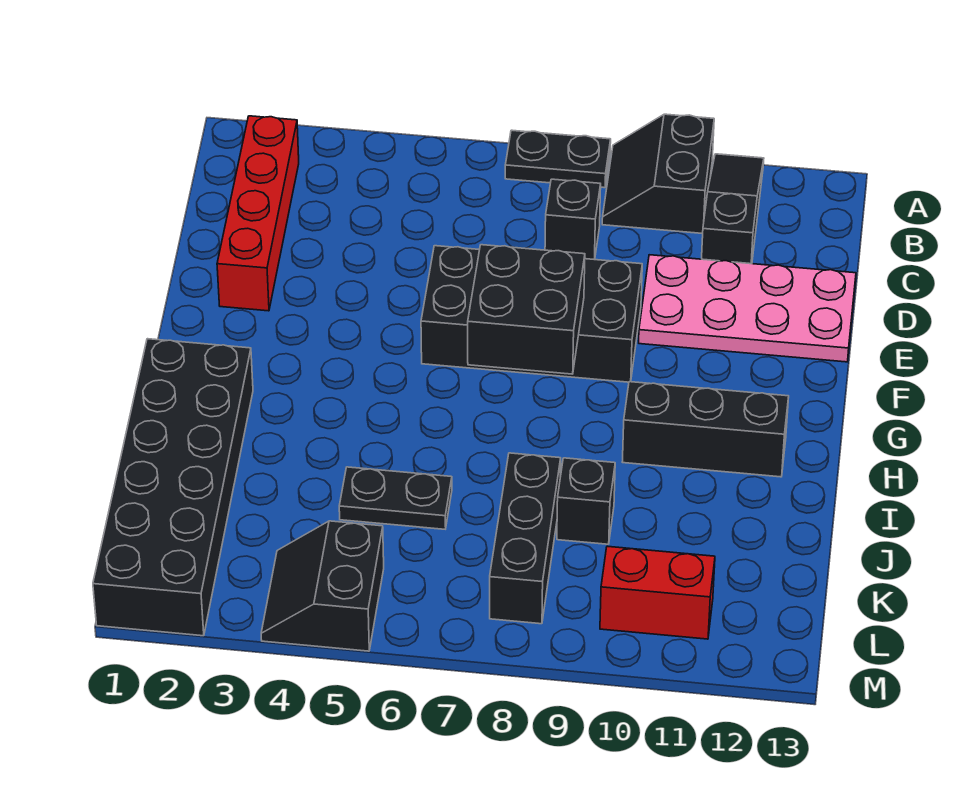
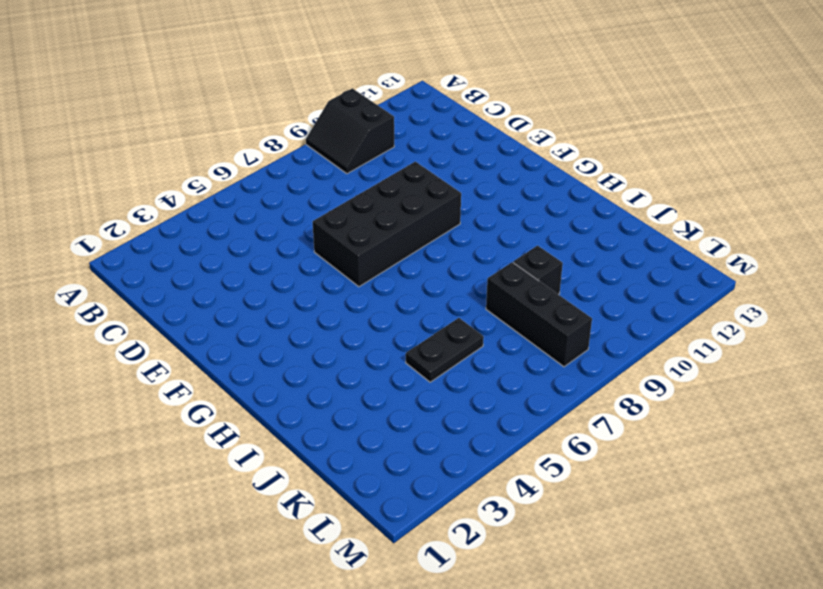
none -> black 1x2 plate [505,130,611,188]
none -> black 1x3 slope [702,154,764,264]
none -> red 1x4 brick [217,116,299,311]

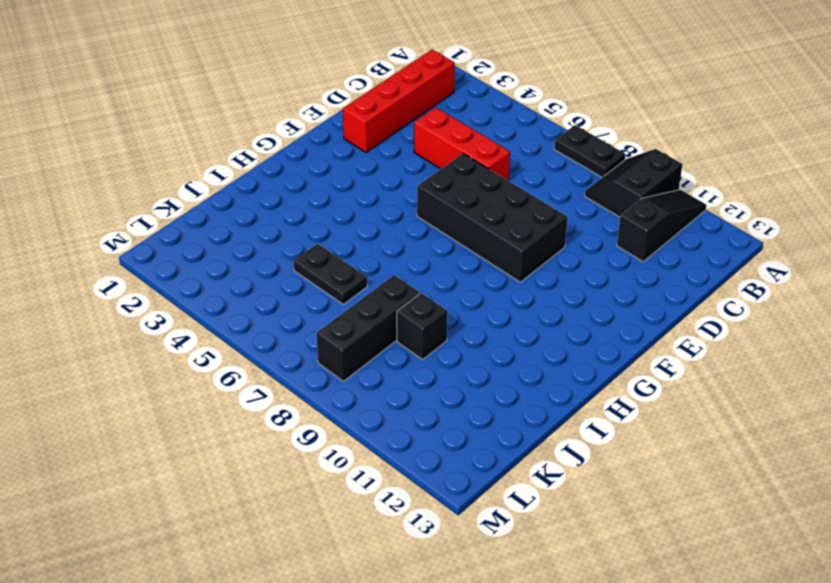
red 1x3 brick [414,108,510,181] -> none
none -> black 1x1 brick [545,179,601,260]
none -> pink 2x4 plate [639,255,856,362]
none -> black 2x6 brick [93,339,253,636]

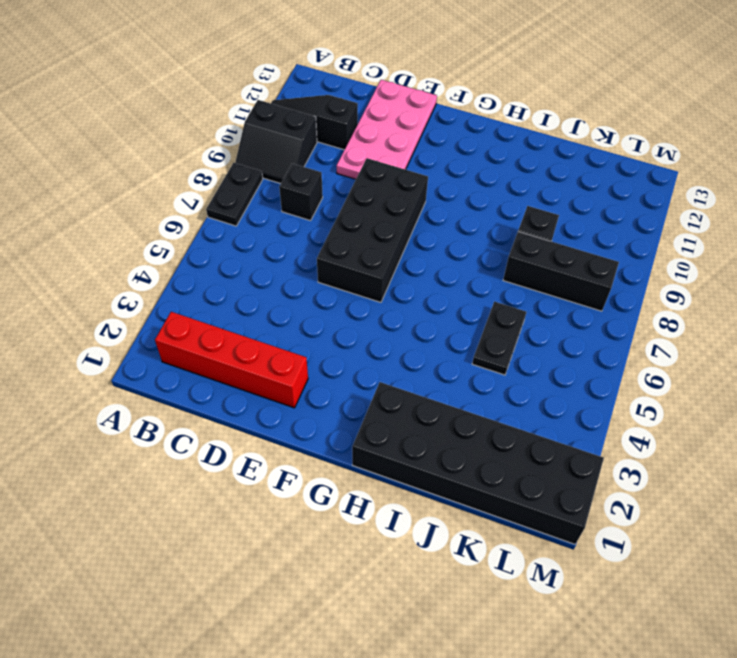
none -> black 1x3 brick [622,382,789,477]
none -> black 2x2 slope [261,521,384,651]
none -> red 1x2 brick [600,546,715,639]

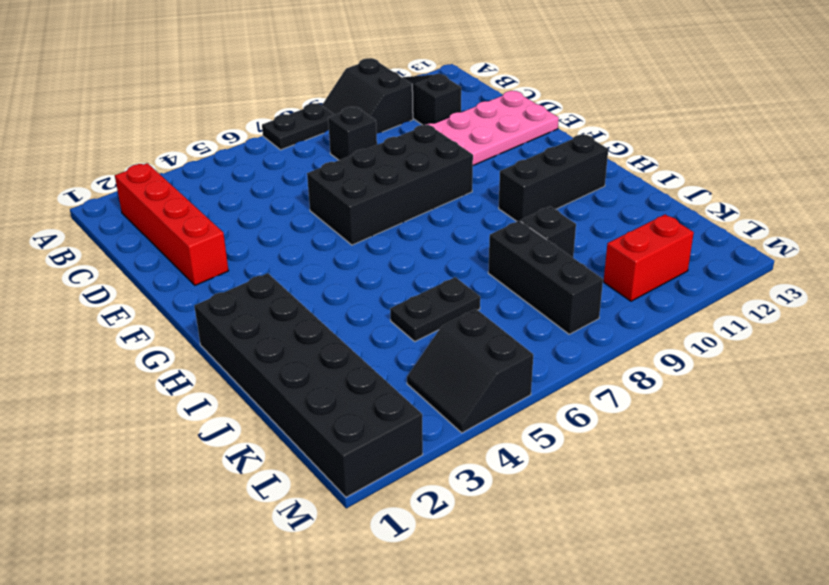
none -> black 2x2 brick [468,245,585,374]

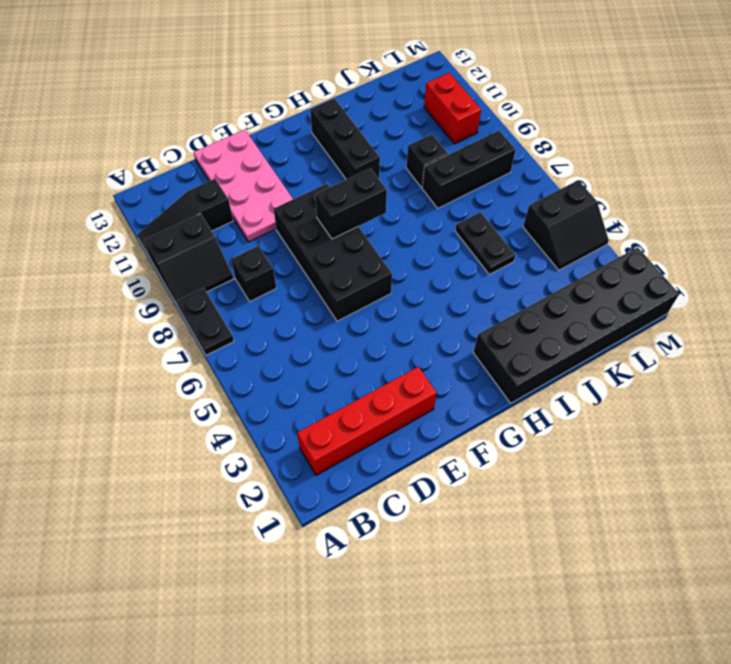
black 1x2 brick [315,168,387,239] -> black 2x2 brick [468,245,585,374]

